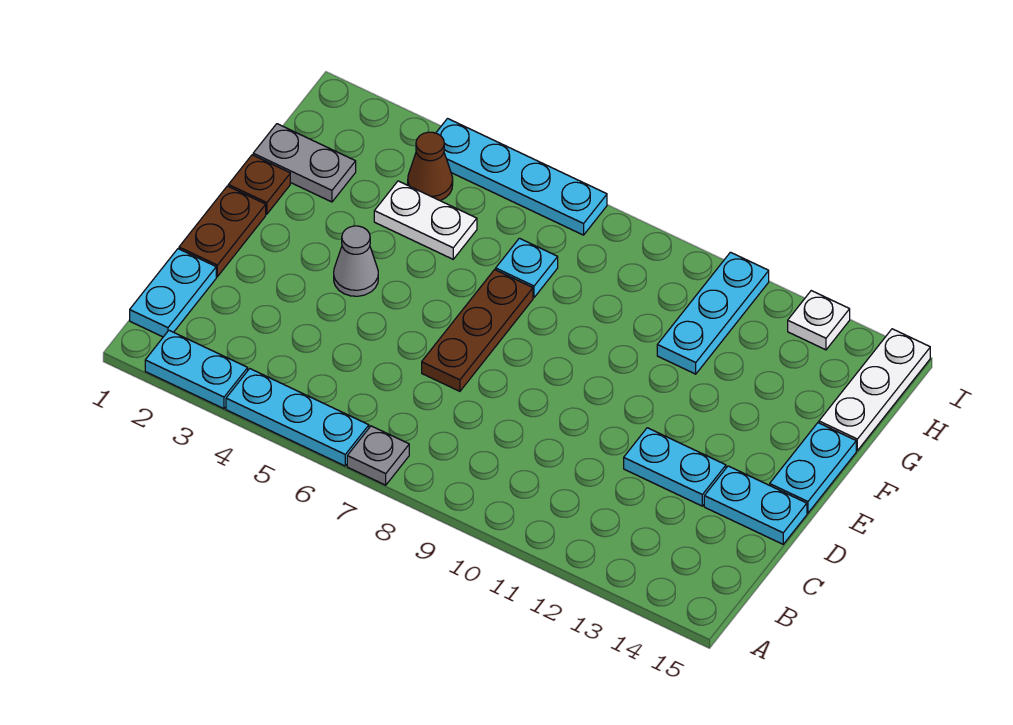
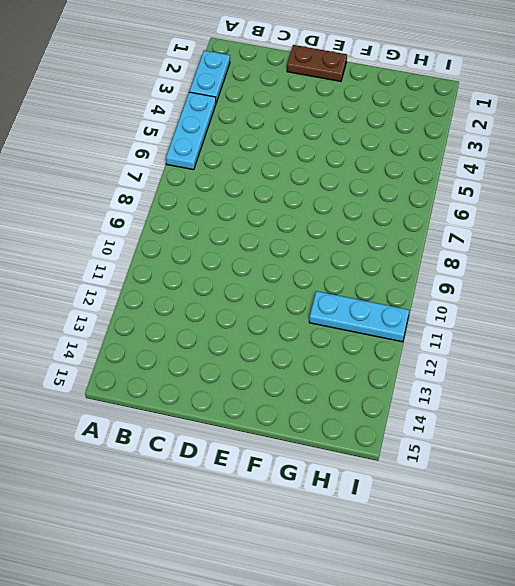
none -> grey 1x1 plate [347,426,409,485]
none -> cyan 1x2 plate [130,249,216,337]
none -> brown 1x3 plate [422,270,533,391]

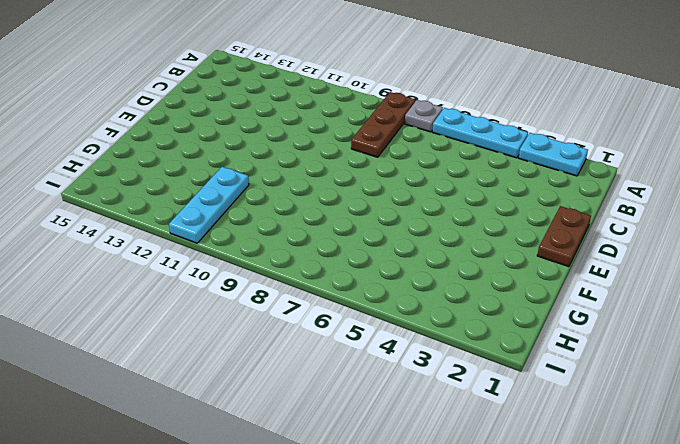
brown 1x3 plate [351,92,415,157] -> brown 1x3 plate moved to [422,270,533,391]
none -> cyan 1x2 plate [130,249,216,337]
none -> cyan 1x2 plate [624,428,726,506]
none -> cyan 1x2 plate [704,466,807,544]

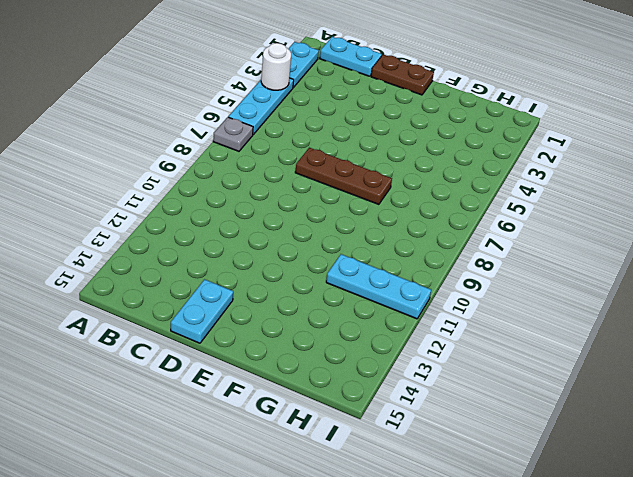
white 1x1 round brick [261,43,291,90] -> none
none -> cyan 1x2 plate [624,428,726,506]
none -> grey 1x1 cone [334,226,378,296]
none -> cyan 1x2 plate [770,423,856,513]

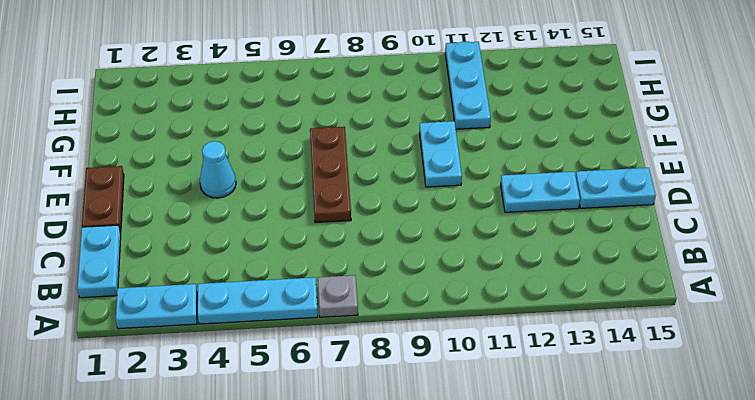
cyan 1x1 cone [200,141,236,198] -> grey 1x1 cone [334,226,378,296]
cyan 1x2 plate [420,121,462,187] -> cyan 1x2 plate moved to [770,423,856,513]
none -> brown 1x1 plate [228,155,290,214]
none -> grey 1x2 plate [253,124,356,202]
none -> white 1x2 plate [374,181,477,259]

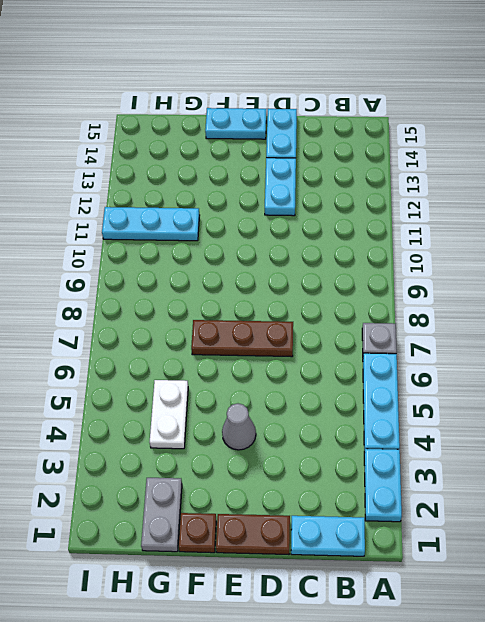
none -> cyan 1x1 plate [496,238,558,298]
none -> white 1x3 plate [819,329,930,450]
none -> brown 1x1 cone [408,132,453,201]

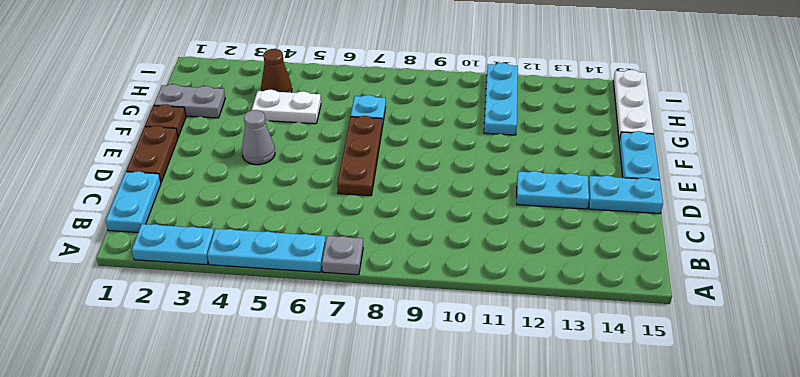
none -> cyan 1x4 plate [436,119,607,235]
none -> white 1x1 plate [788,291,850,350]

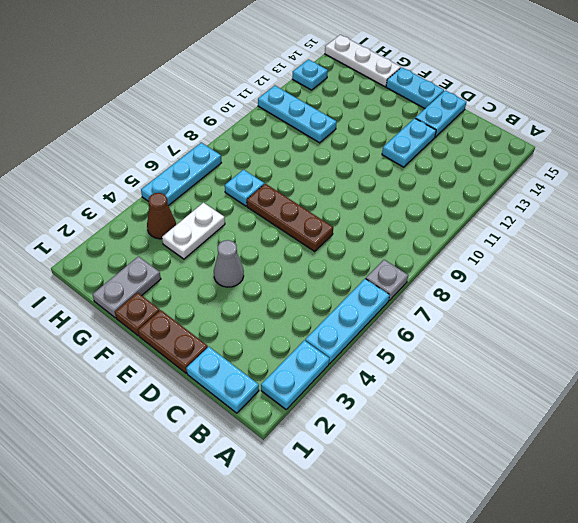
cyan 1x3 plate [141,143,221,206] -> cyan 1x4 plate [436,119,607,235]
cyan 1x1 plate [292,59,328,90] -> white 1x1 plate [788,291,850,350]

